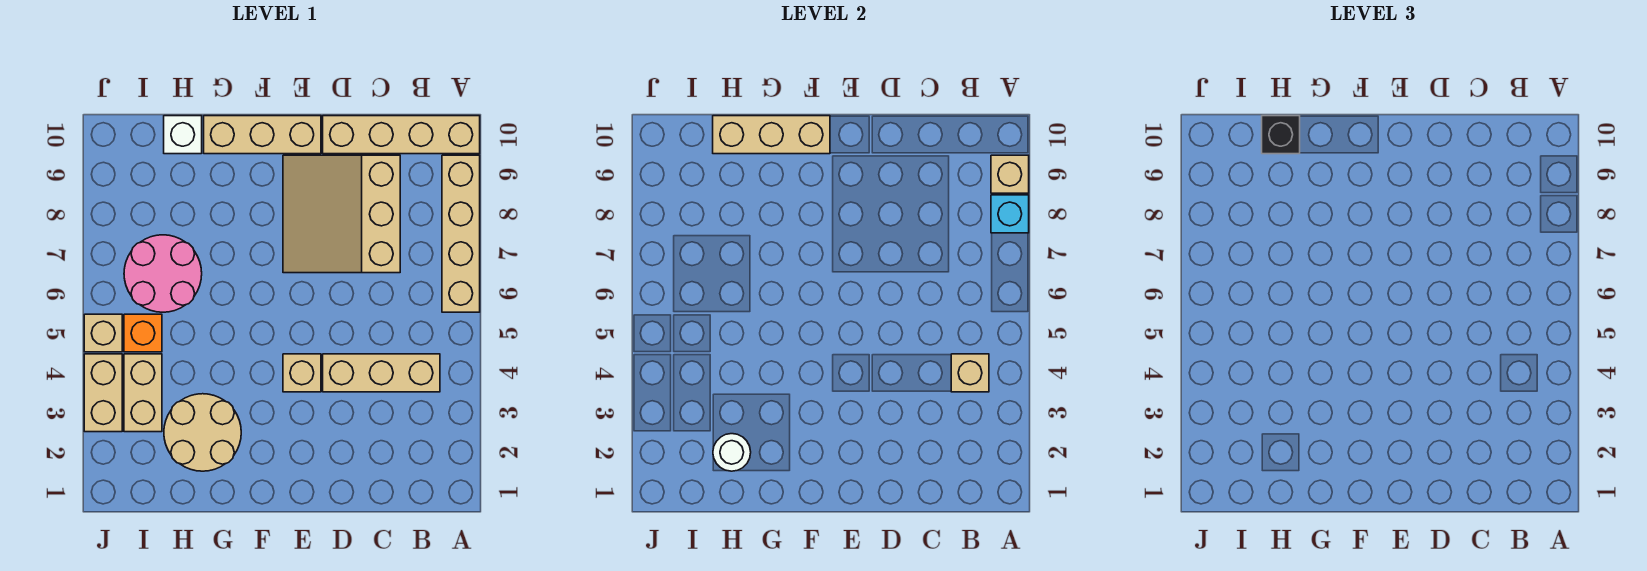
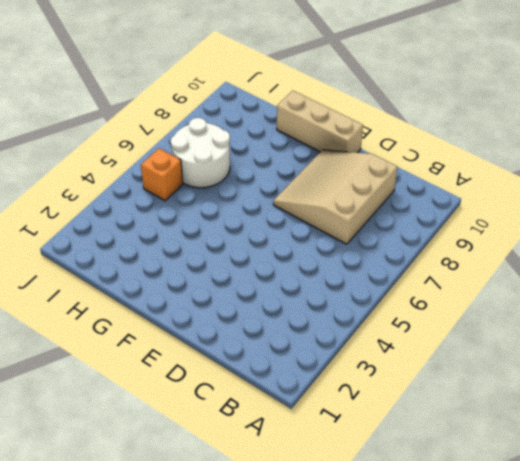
white 2x2 round brick [171,118,230,188] -> pink 2x2 round brick [124,235,202,312]
none -> tan 1x4 brick [442,155,480,312]
none -> tan 1x4 brick [323,116,480,154]
none -> tan 1x3 brick [323,354,440,392]

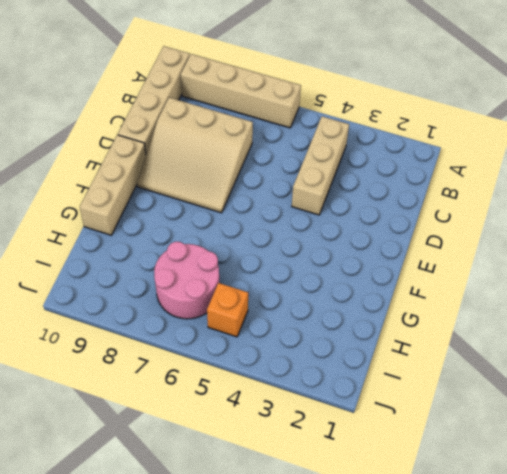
none -> tan 1x1 brick [283,354,321,392]
none -> tan 2x2 round brick [164,394,241,471]
none -> white 1x1 brick [164,116,202,154]

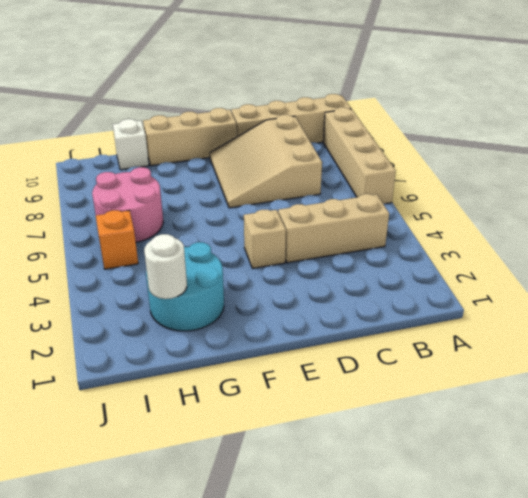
cyan 2x2 round brick [146,242,224,331] -> tan 2x2 round brick [164,394,241,471]
none -> tan 1x2 brick [124,354,162,432]
none -> tan 1x2 brick [84,354,122,432]
none -> tan 1x1 brick [84,314,122,352]

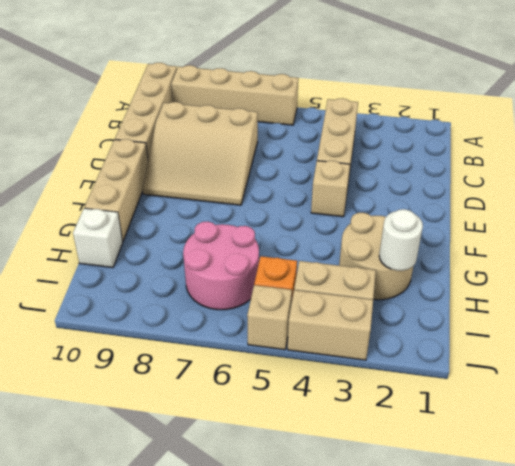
none -> cyan 1x1 brick [991,195,1029,233]
none -> tan 1x1 brick [991,155,1029,193]
none -> tan 1x1 brick [951,354,989,392]

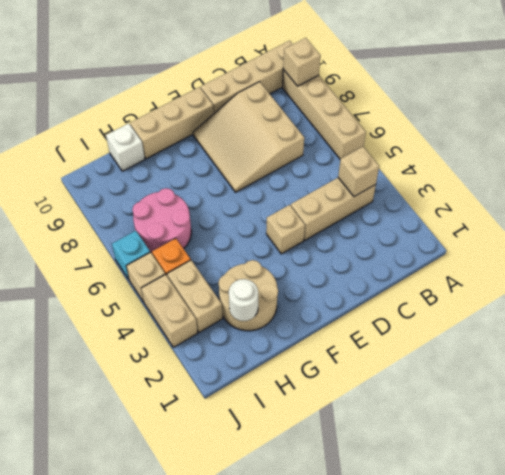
cyan 1x1 brick [112,231,150,279] -> cyan 1x1 brick moved to [991,195,1029,233]
none -> tan 1x3 brick [713,116,830,154]
none -> black 1x1 brick [1262,116,1300,154]

